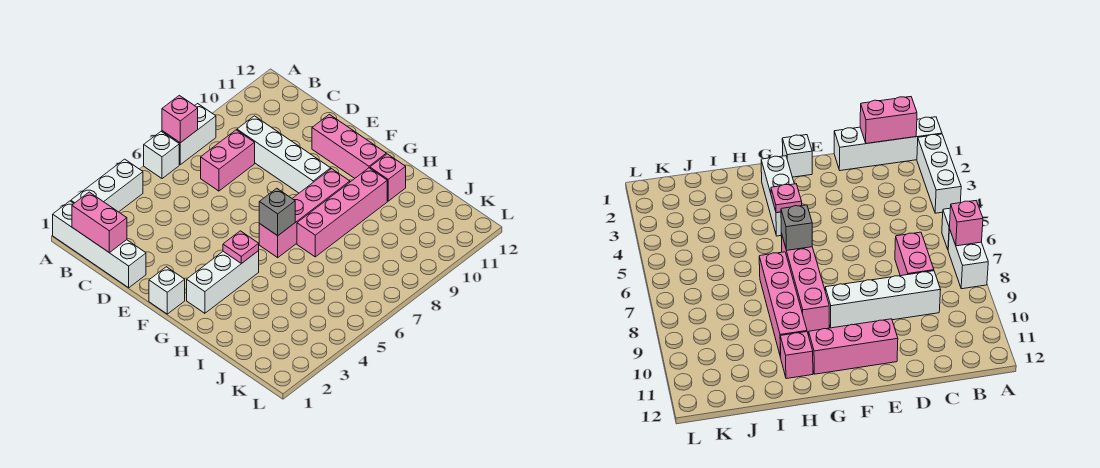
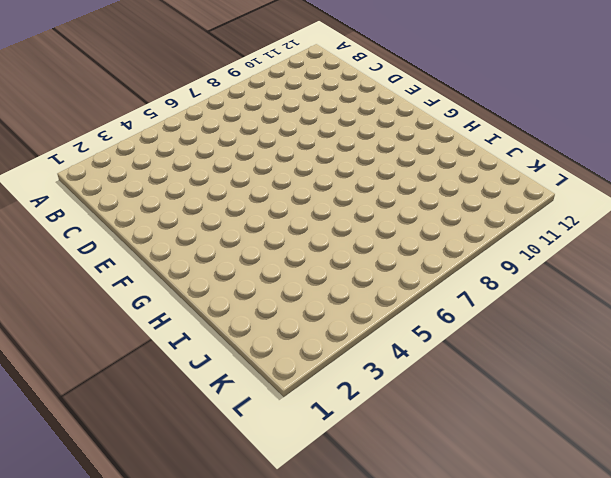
none -> white 1x4 brick [53,201,146,288]
none -> white 1x3 brick [71,159,143,212]
none -> white 1x1 brick [144,132,179,179]

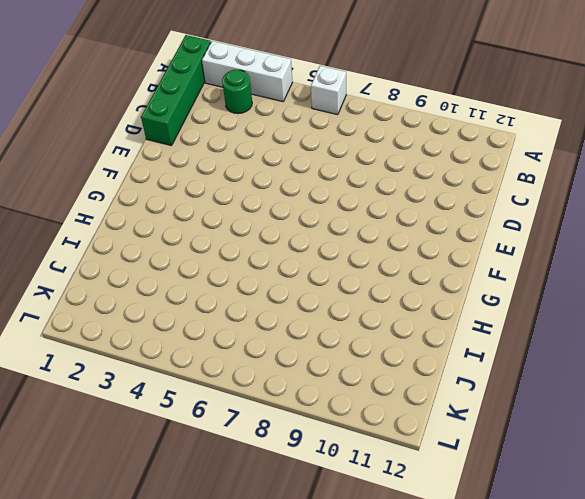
green 1x4 brick [141,35,211,146] -> white 1x4 brick [53,201,146,288]
green 1x1 round brick [222,70,252,114] -> none
none -> white 1x2 brick [162,104,216,165]
none -> pink 1x2 brick [201,130,255,191]
none -> white 1x4 brick [237,116,331,193]

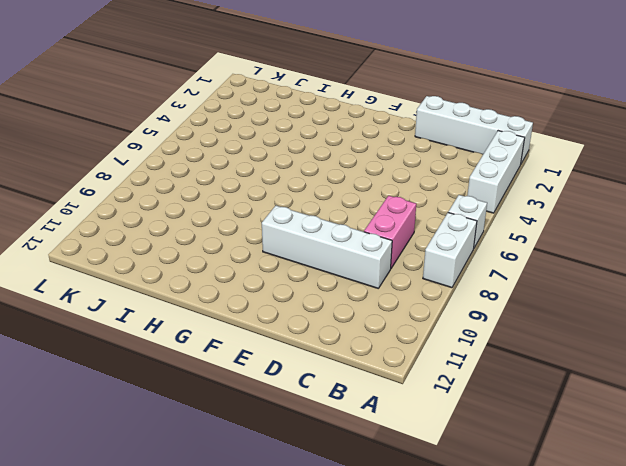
none -> pink 1x3 brick [312,114,386,178]
none -> white 1x1 brick [149,267,185,314]
none -> white 1x3 brick [187,251,259,313]

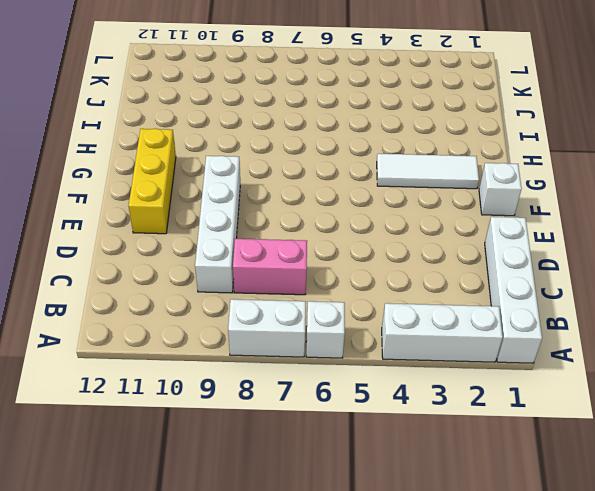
yellow 1x3 brick [129,128,176,234] -> pink 1x3 brick [312,114,386,178]
white 1x3 tile [377,154,479,189] -> white 1x3 brick [187,251,259,313]
none -> pink 1x4 brick [259,169,350,258]
none -> pink 1x4 brick [297,168,387,257]
none -> pink 1x1 brick [370,154,406,201]

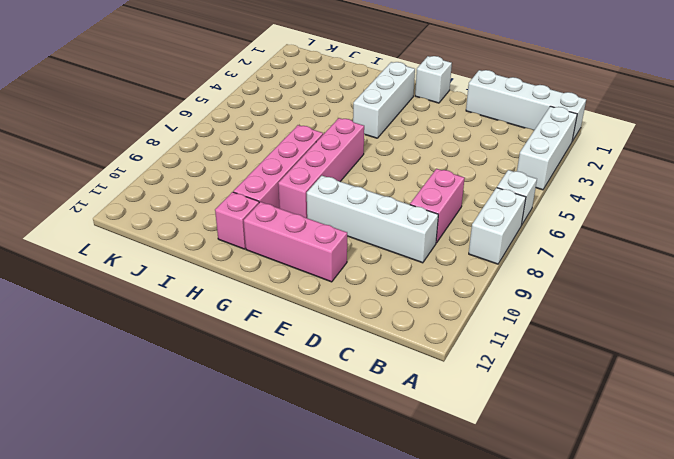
none -> pink 1x1 brick [162,95,198,143]
none -> pink 1x2 brick [72,192,127,253]
none -> pink 1x1 plate [223,231,259,264]

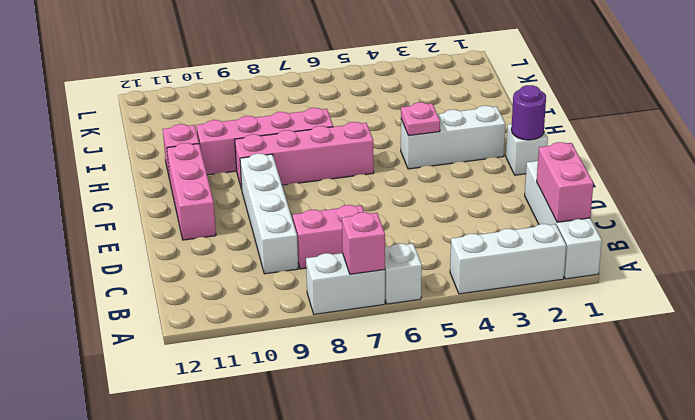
purple 1x1 round brick [511,85,546,140] -> none
none -> grey 1x1 brick [259,188,295,236]

